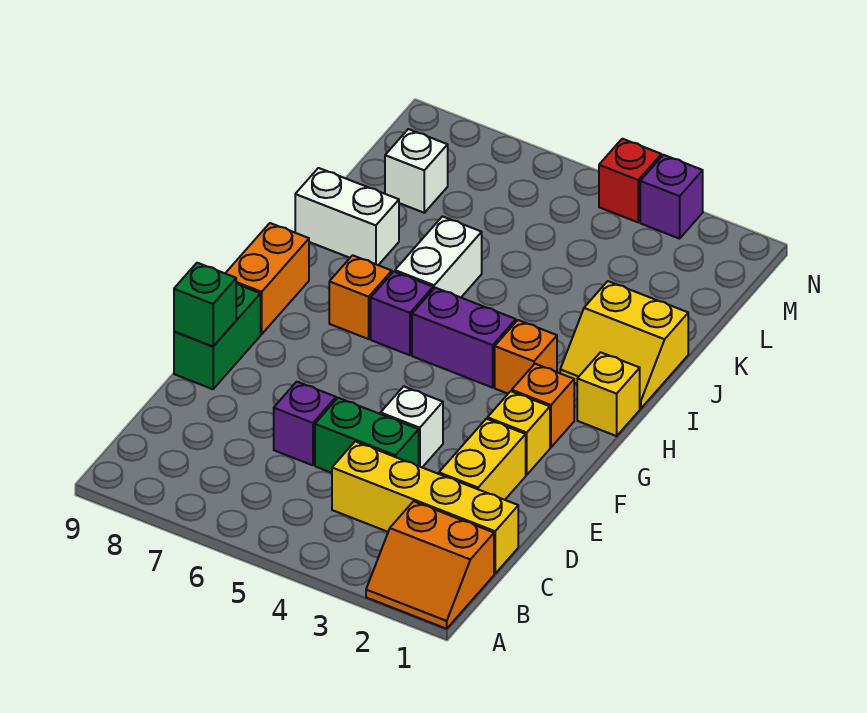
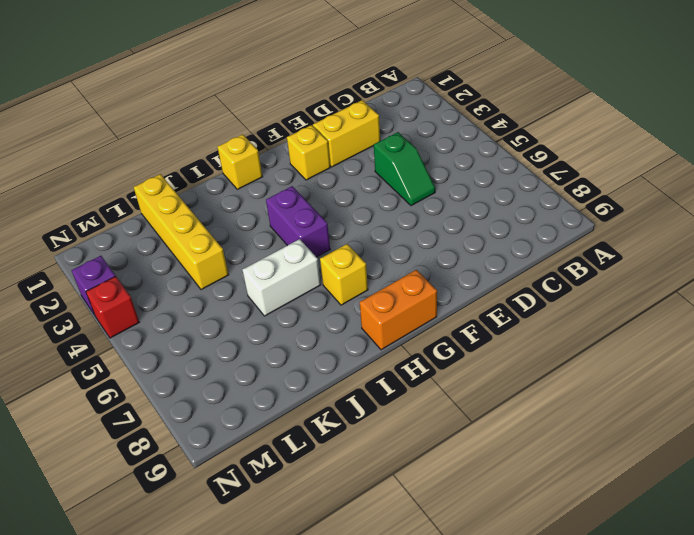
green 1x2 slope [374,132,435,206] -> green 1x2 brick [315,398,419,473]
yellow 1x1 brick [320,244,368,305] -> orange 1x1 brick [329,255,392,339]
yellow 1x4 brick [134,174,229,290] -> yellow 1x4 brick moved to [332,441,518,574]
none -> orange 2x2 slope [366,501,494,629]
none -> purple 1x1 brick [274,382,336,465]
none -> white 1x1 brick [381,386,443,467]

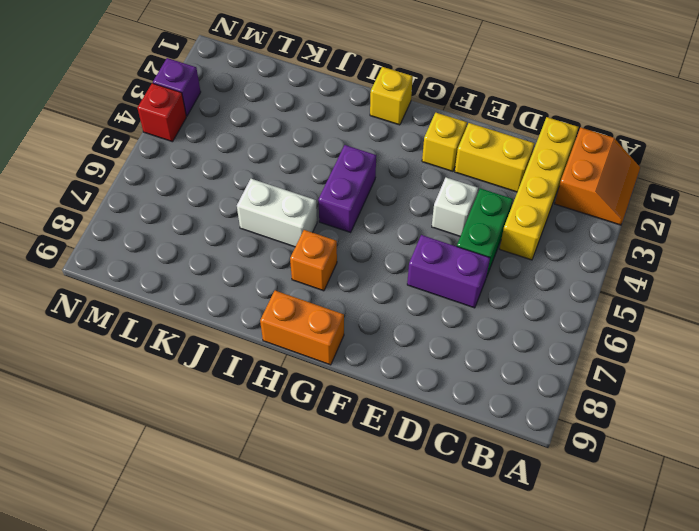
purple 1x2 brick [407,235,490,308] -> purple 1x1 brick [274,382,336,465]
none -> green 1x2 brick [174,283,261,389]
none -> orange 1x1 brick [512,364,574,447]
none -> orange 1x1 brick [495,320,557,394]

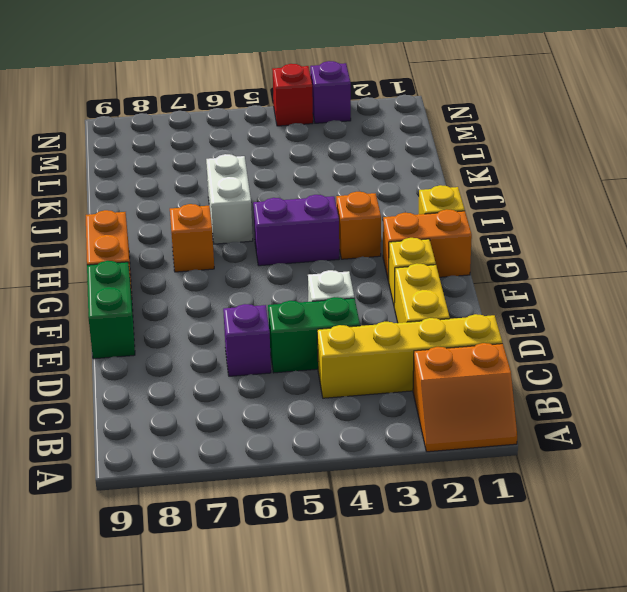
orange 1x2 brick [383,209,472,281] -> orange 1x1 brick [512,364,574,447]
none -> purple 1x1 brick [371,272,433,355]
none -> yellow 2x2 slope [560,281,688,409]
none -> white 1x2 brick [295,168,399,265]

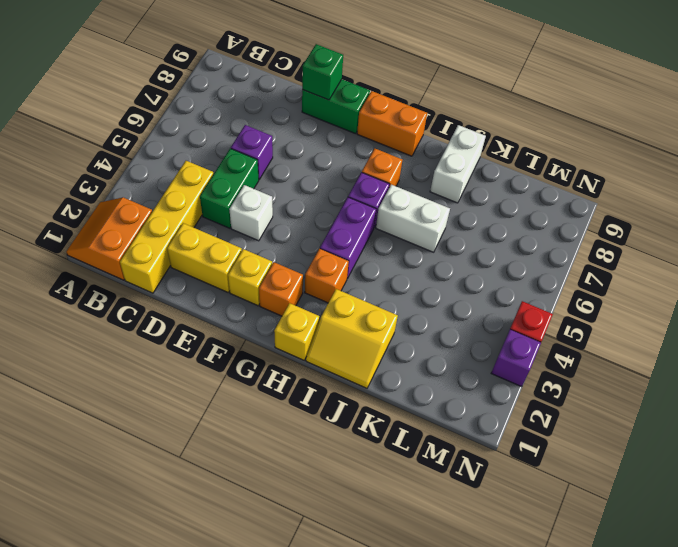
yellow 2x2 slope [306,289,398,388] -> yellow 2x2 slope turned to [560,281,688,409]
none -> white 1x1 brick [385,129,448,213]

